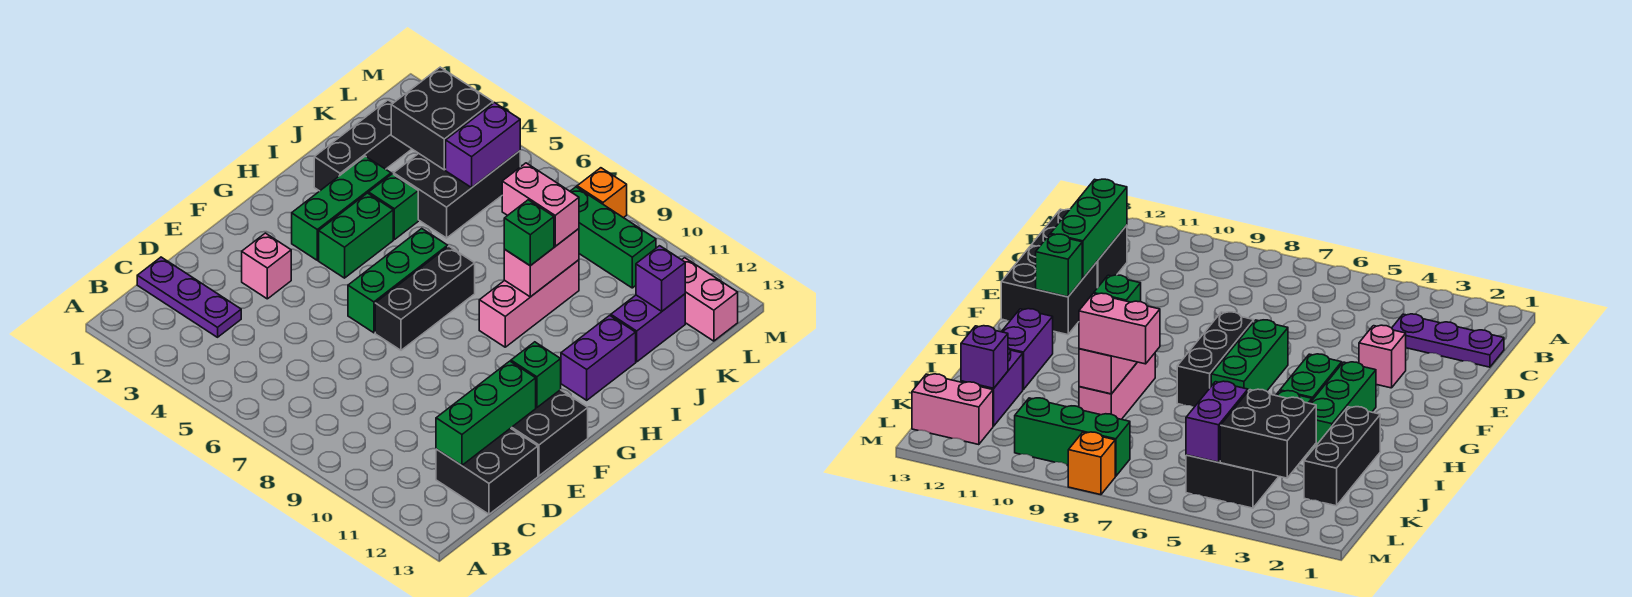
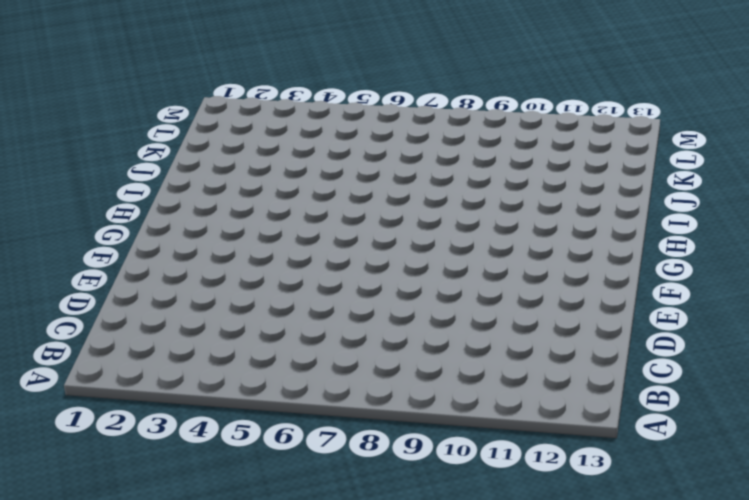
none -> purple 1x3 plate [137,257,241,337]
none -> black 2x2 brick [436,428,538,514]
none -> pink 1x1 brick [242,233,291,299]

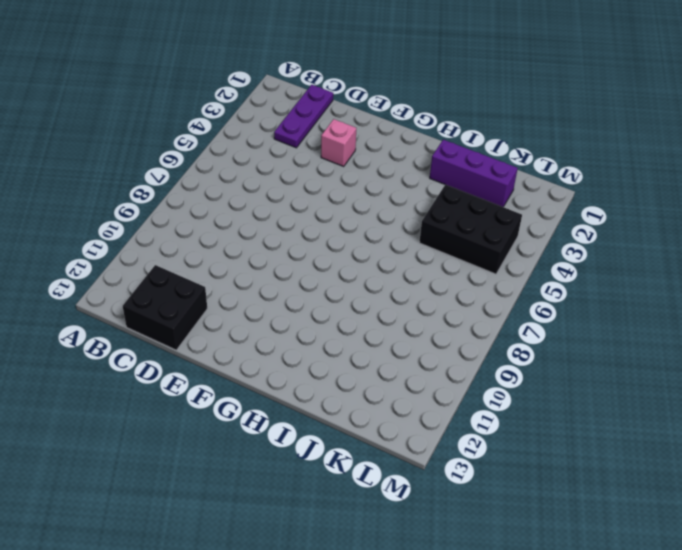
purple 1x3 brick [430,140,518,207] -> black 1x3 brick [314,100,411,191]
none -> black 2x2 brick [511,390,588,476]
none -> green 1x3 brick [348,229,448,333]
none -> black 1x3 brick [375,246,475,350]

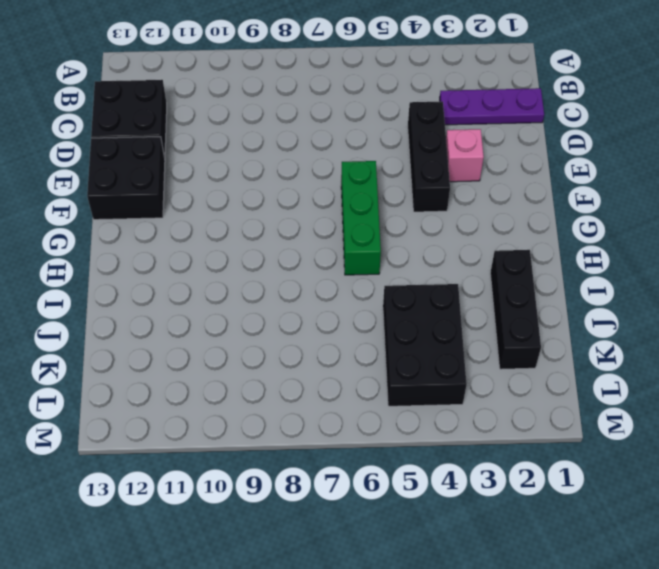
black 1x3 brick [408,101,450,212] -> black 1x3 brick moved to [375,246,475,350]
none -> green 1x3 brick [292,156,391,260]
none -> green 1x2 brick [319,193,393,278]
none -> pink 1x3 brick [479,260,579,347]

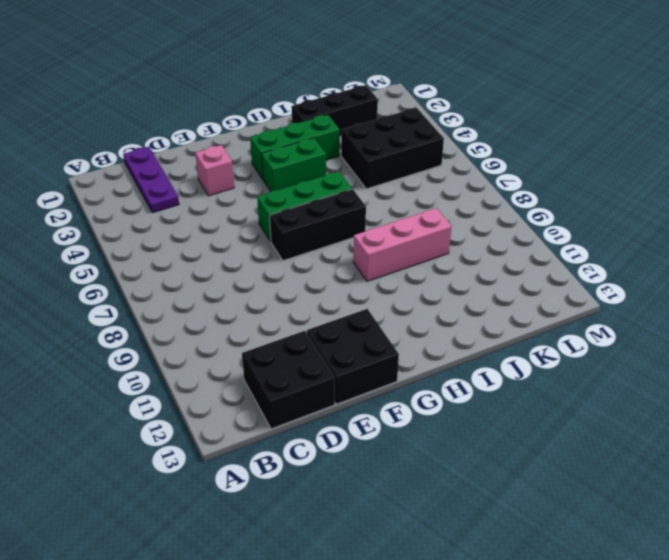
none -> purple 1x2 brick [561,315,636,400]
none -> green 1x1 brick [369,174,418,240]
none -> purple 1x2 brick [611,294,685,362]

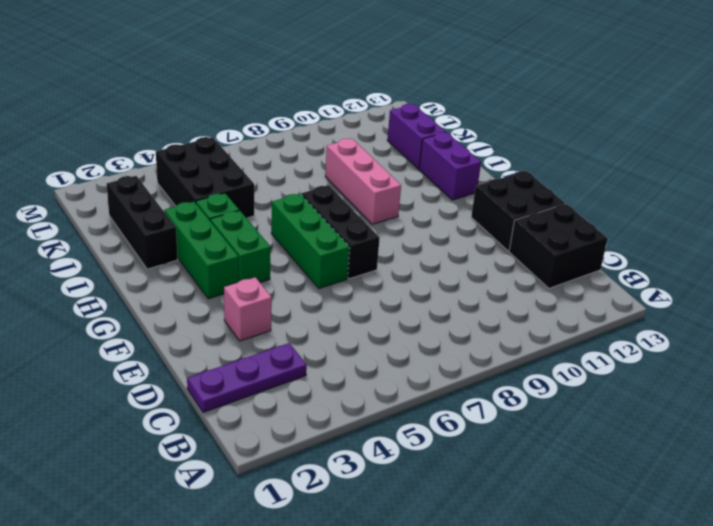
none -> green 1x3 brick [570,187,656,288]
none -> pink 1x2 brick [682,258,738,341]
none -> orange 1x1 brick [577,168,627,218]

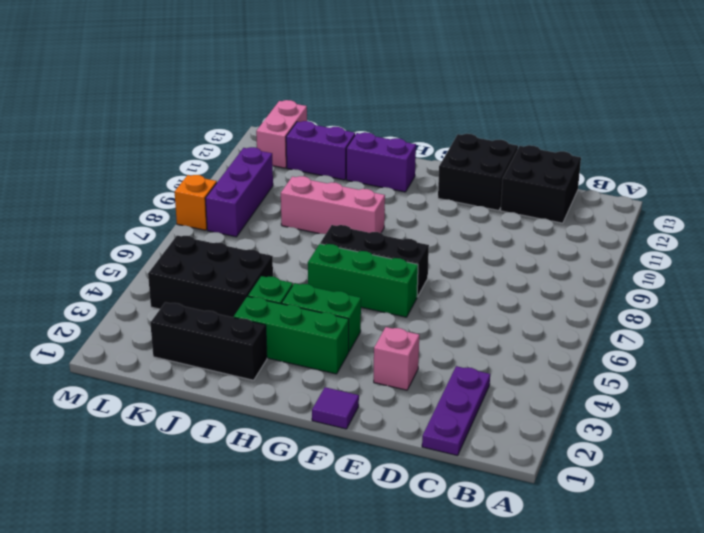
purple 1x1 tile [312,387,359,429] -> none
purple 1x3 brick [205,147,273,237] -> green 1x3 brick [570,187,656,288]
none -> green 1x3 brick [436,361,536,465]
none -> green 1x1 brick [511,342,561,408]
none -> pink 1x2 brick [504,229,579,297]

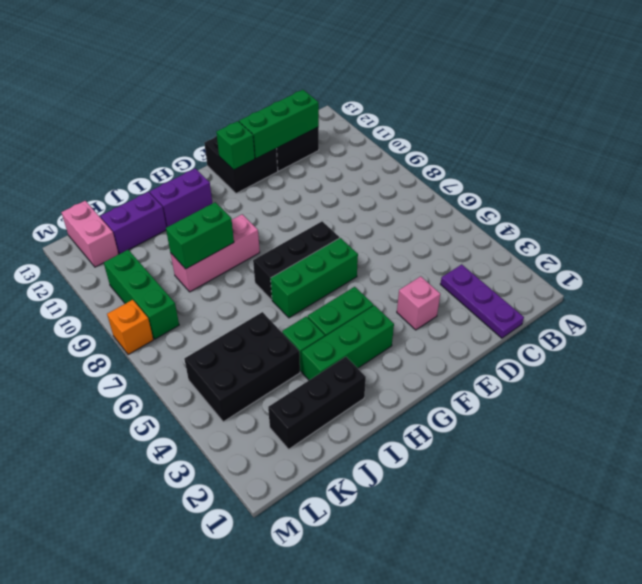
green 1x2 brick [166,202,234,269] -> pink 1x2 brick [504,229,579,297]
none -> black 2x2 brick [391,67,493,170]
none -> purple 1x2 brick [446,103,520,188]
none -> purple 1x1 brick [636,246,685,311]

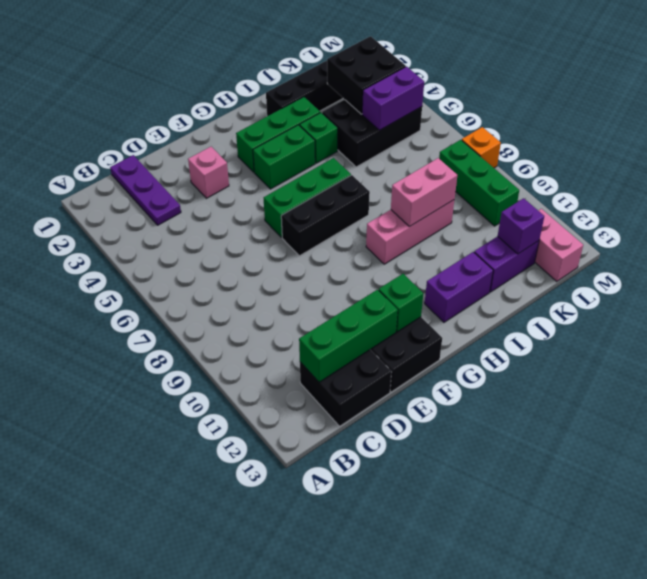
none -> green 1x1 brick [504,200,554,266]
none -> pink 1x2 brick [502,163,579,246]

